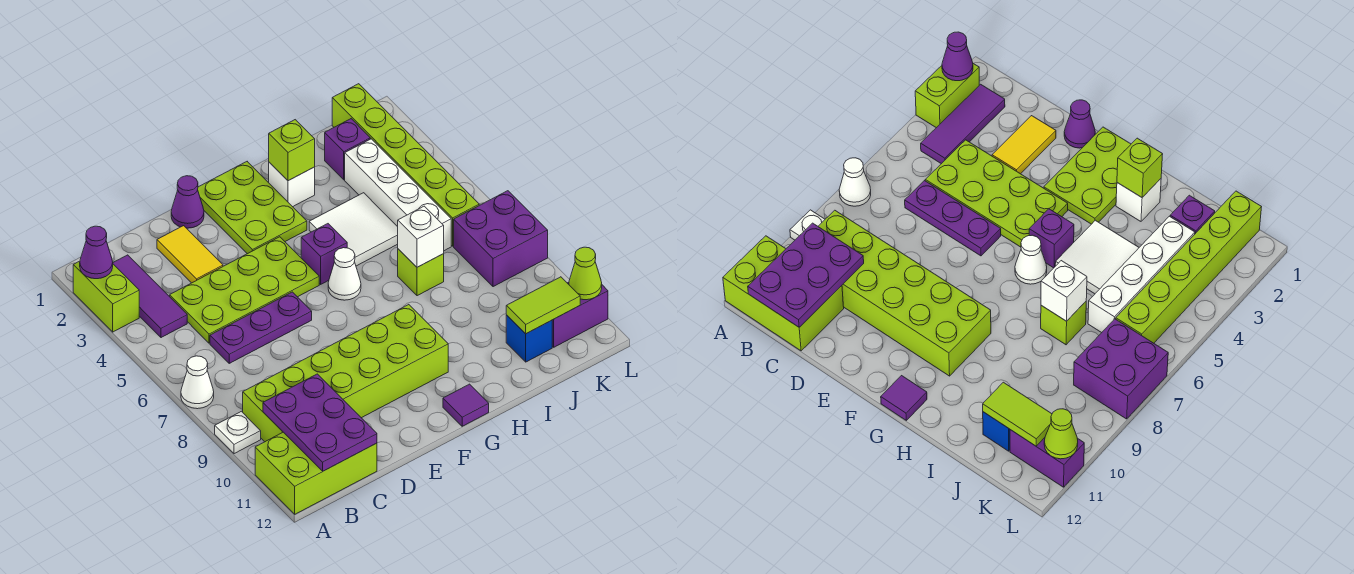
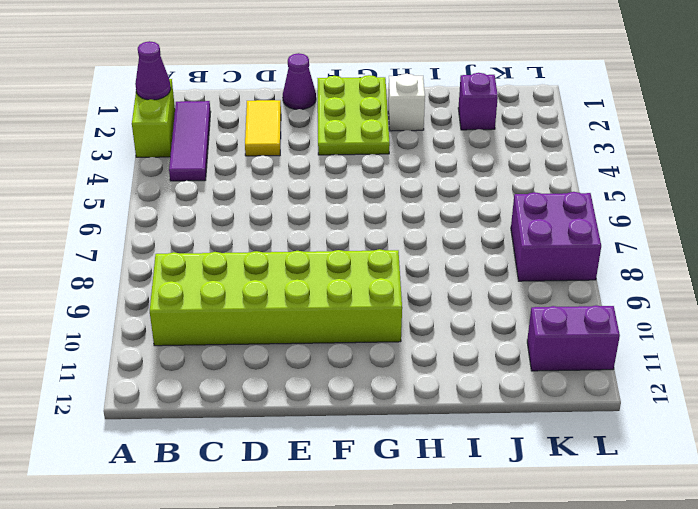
none -> white 1x1 cone [181,356,214,409]
none -> white 1x1 plate [215,411,261,454]
none -> lime 2x3 brick [255,432,377,514]

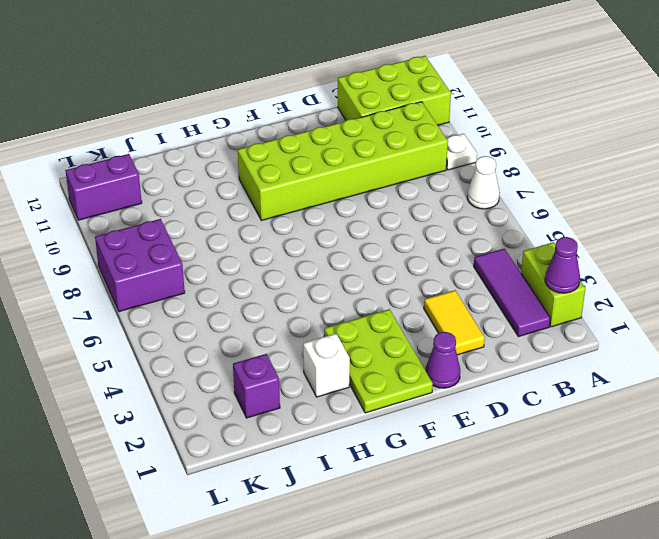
none -> lime 2x4 plate [170,237,319,343]
none -> purple 1x3 plate [210,292,312,363]
none -> purple 1x1 brick [301,224,347,284]

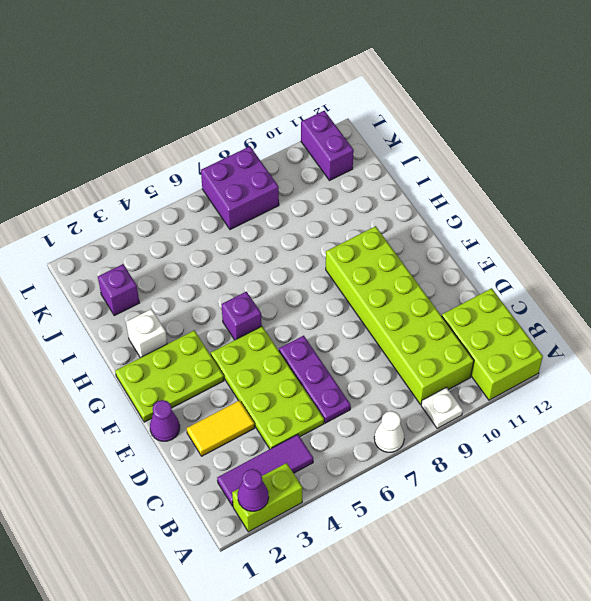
none -> white 1x1 cone [328,248,361,300]
none -> purple 1x1 tile [443,384,489,426]
none -> white 2x2 tile [309,193,398,266]

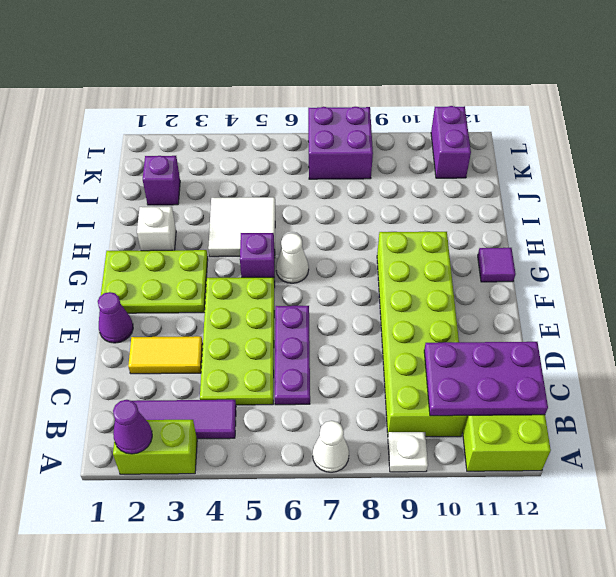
none -> lime 1x1 brick [398,249,444,296]
none -> white 1x4 brick [345,139,451,251]
none -> blue 1x1 brick [506,315,552,362]

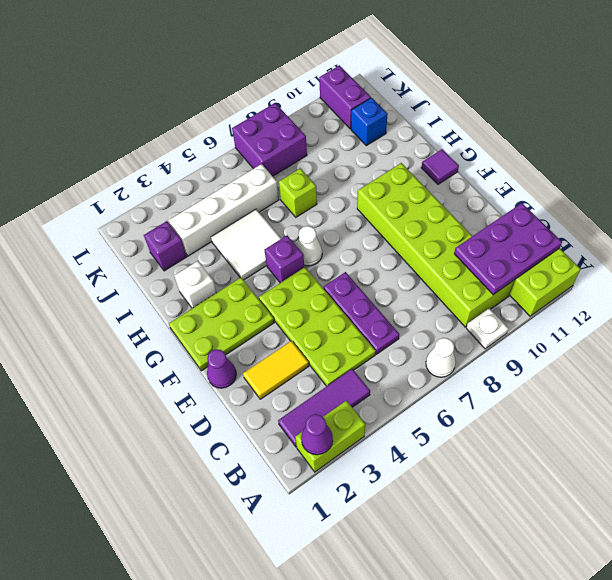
none -> lime 1x6 brick [332,84,479,246]
none -> lime 1x1 brick [269,120,315,181]
none -> white 1x1 brick [398,206,444,267]

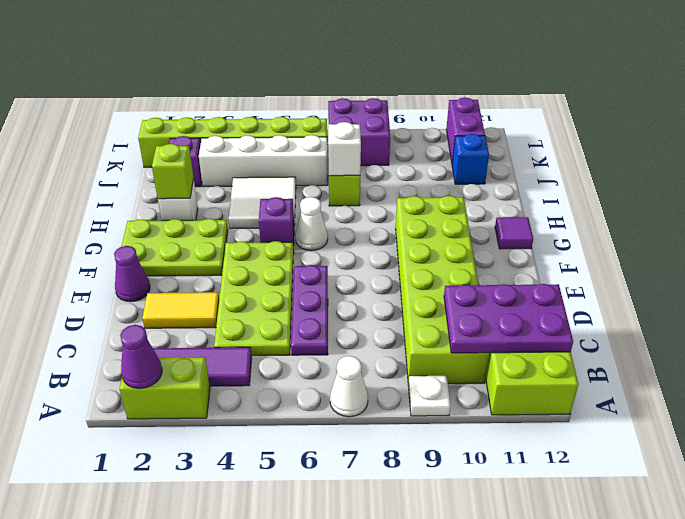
none -> lime 1x2 tile [506,277,580,334]
none -> lime 1x1 cone [569,247,602,300]

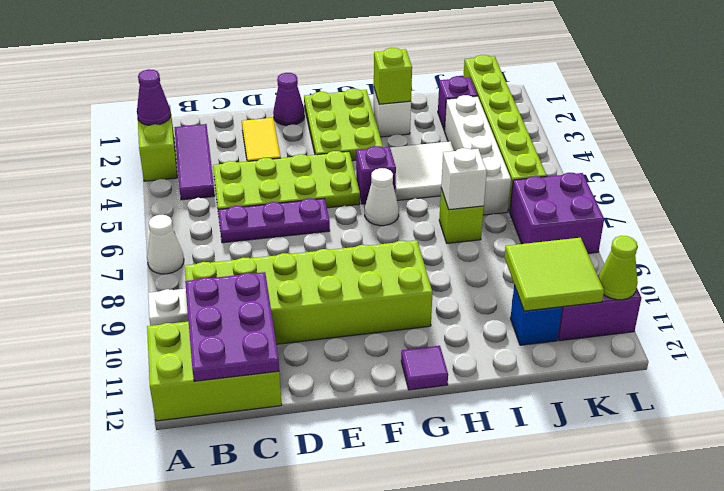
lime 2x2 tile [504,238,604,311] -> lime 1x2 tile [506,277,580,334]

